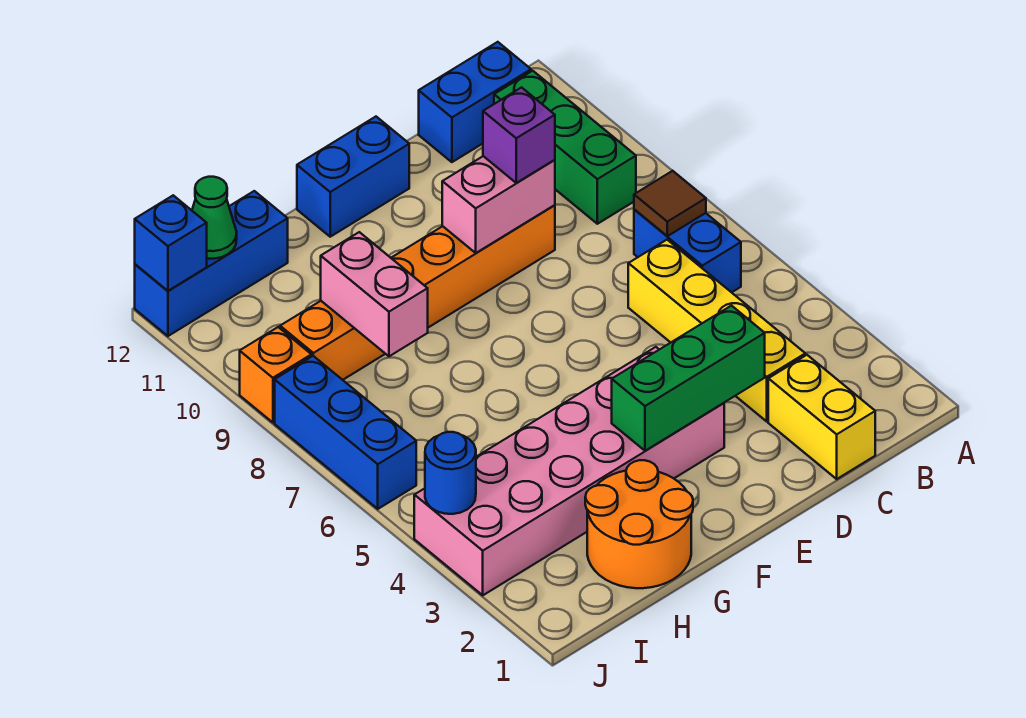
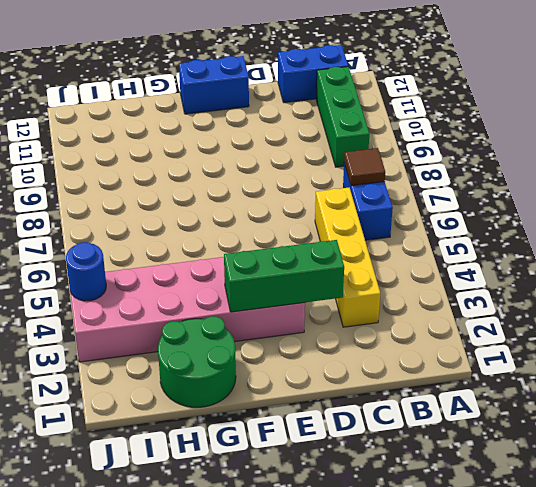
green 2x2 round brick [158,316,236,407] -> orange 2x2 round brick [585,460,693,588]
none -> yellow 1x2 brick [768,355,875,479]
none -> orange 1x6 brick [280,205,555,380]
none -> blue 1x3 brick [135,191,288,336]

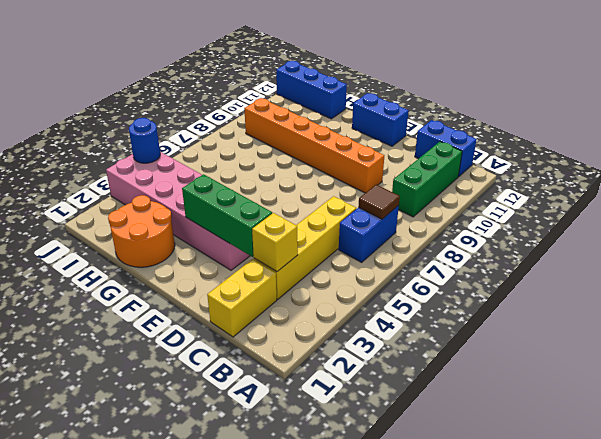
yellow 1x1 brick [252,213,298,272] -> none
none -> blue 1x3 brick [275,356,416,509]
none -> orange 1x1 brick [240,327,311,422]
none -> pink 1x2 brick [442,156,555,253]

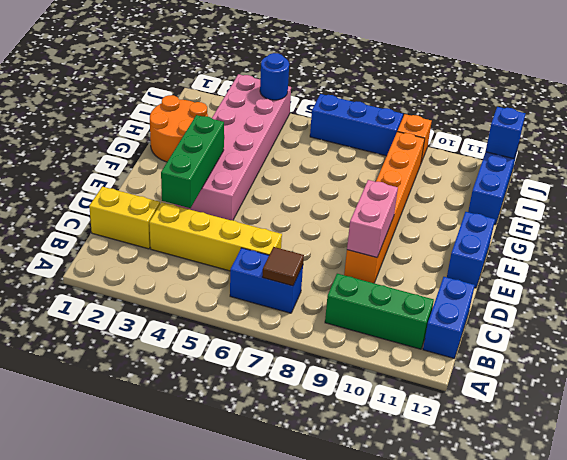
none -> pink 1x2 brick [321,232,428,356]
none -> green 1x1 cone [192,177,237,259]
none -> purple 1x1 brick [483,88,555,183]

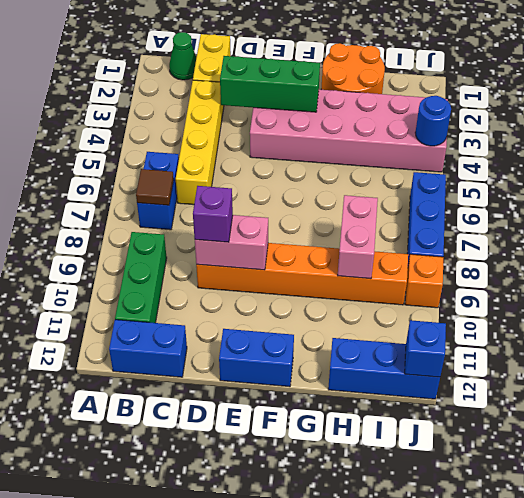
green 1x1 cone [169,32,196,80] -> green 1x1 cone moved to [192,177,237,259]

